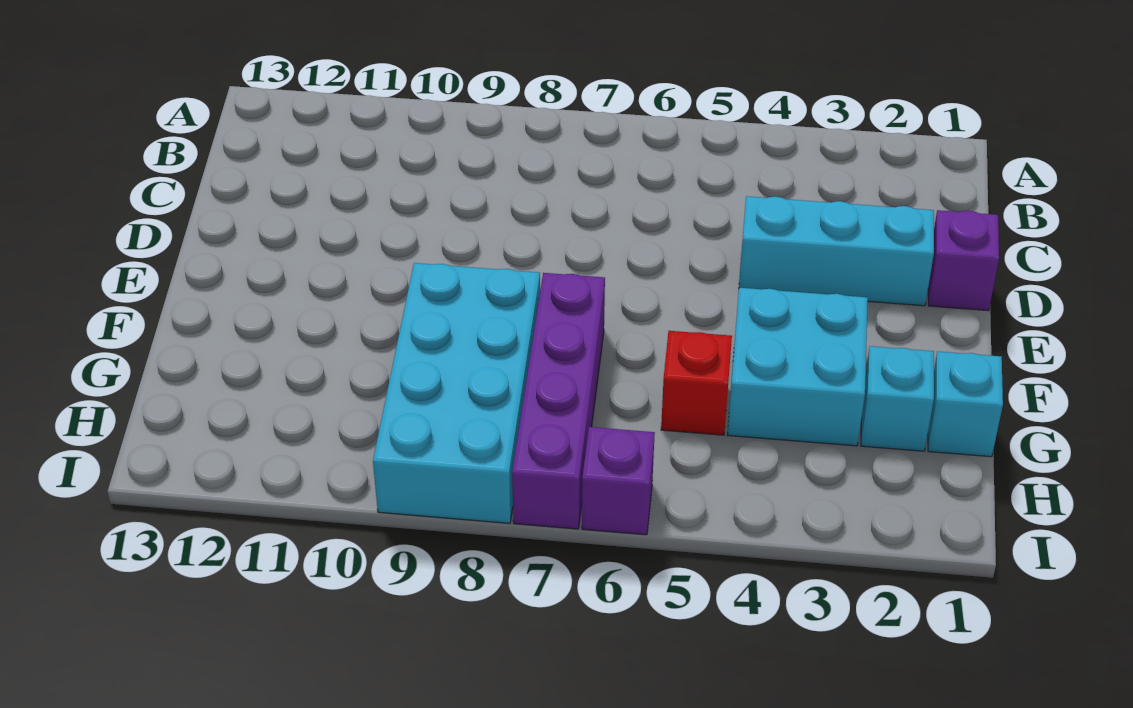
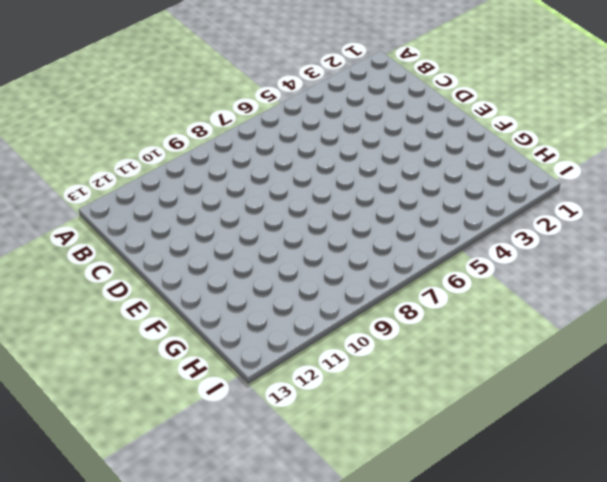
none -> purple 1x1 brick [928,210,999,311]
none -> cyan 1x3 brick [739,196,934,306]

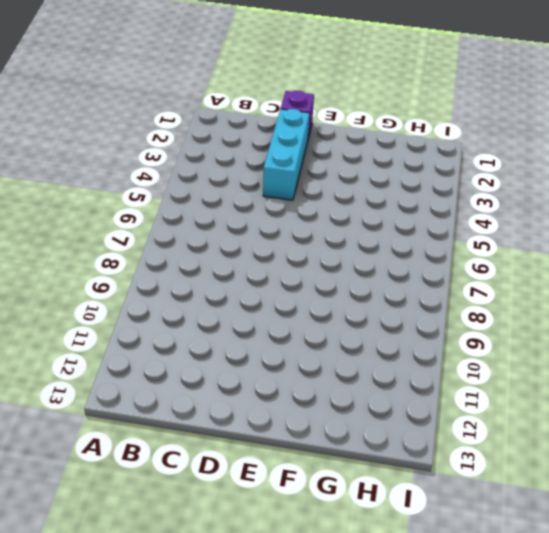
none -> cyan 2x2 brick [727,288,868,446]
none -> purple 1x4 brick [512,273,605,529]

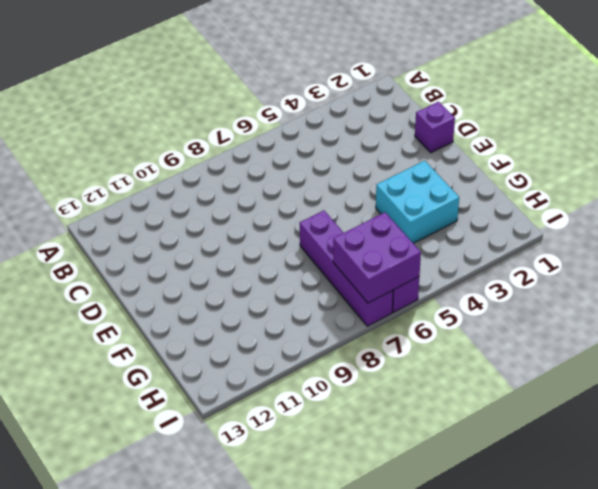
purple 2x2 brick [333,212,421,303] -> none
none -> cyan 1x3 brick [739,196,934,306]
none -> cyan 2x4 brick [373,263,540,523]

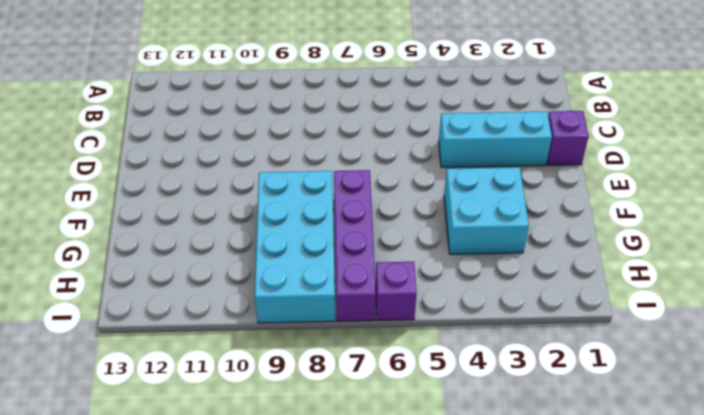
none -> cyan 1x1 brick [928,351,1003,457]
none -> cyan 1x1 brick [861,346,934,451]

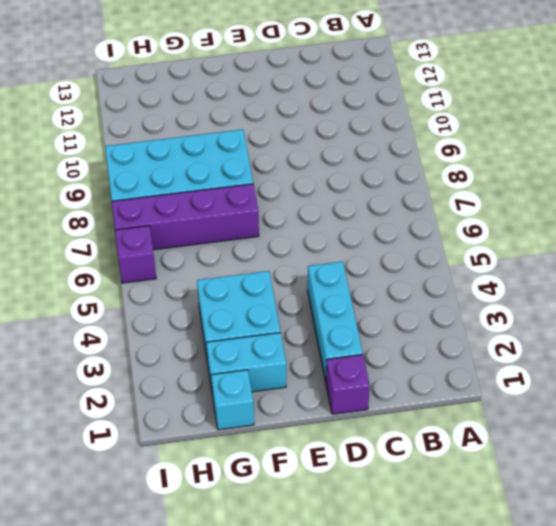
cyan 1x2 brick [206,333,286,395] -> cyan 1x1 brick [861,346,934,451]
none -> red 1x1 brick [661,331,732,435]

